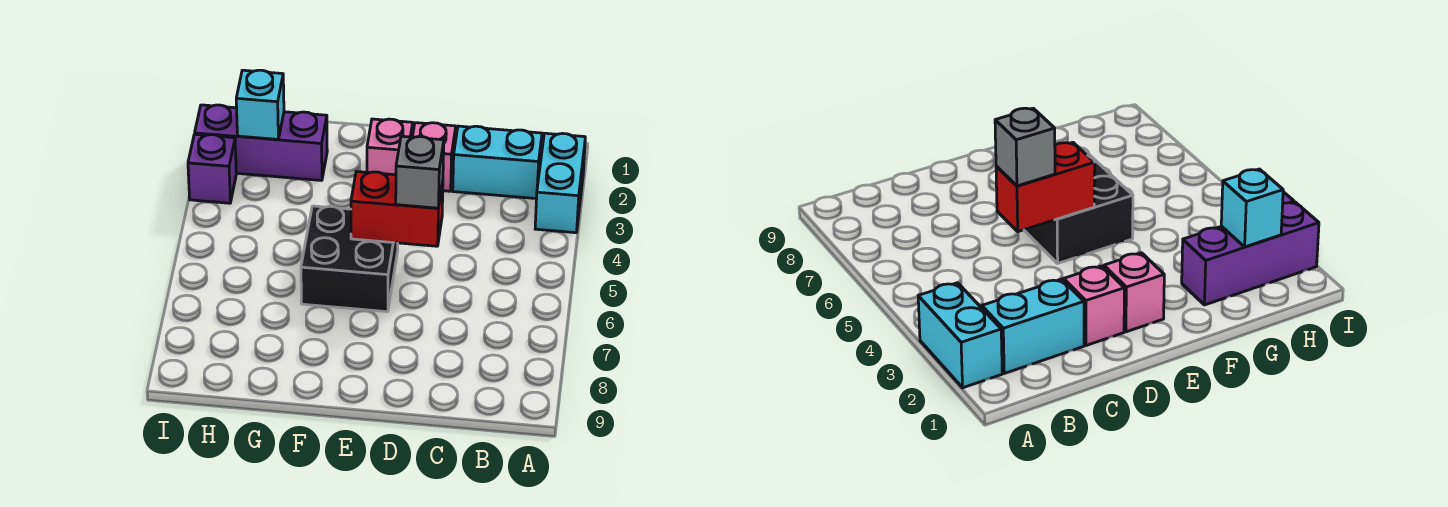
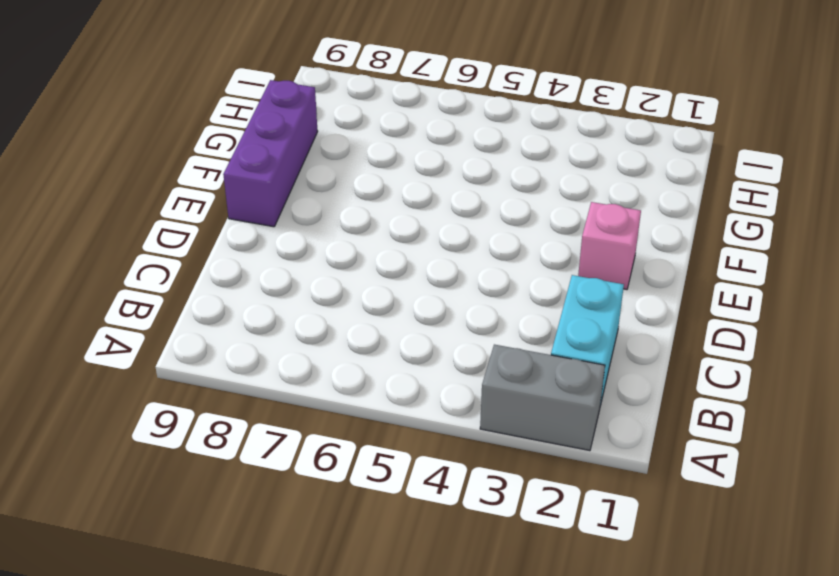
grey 1x2 brick [480,345,605,451] -> cyan 1x2 brick [535,133,585,233]
purple 1x3 brick [223,80,318,227] -> purple 1x3 brick moved to [195,105,327,180]
none -> pink 1x1 brick [413,123,456,191]
none -> black 2x2 brick [301,206,398,312]

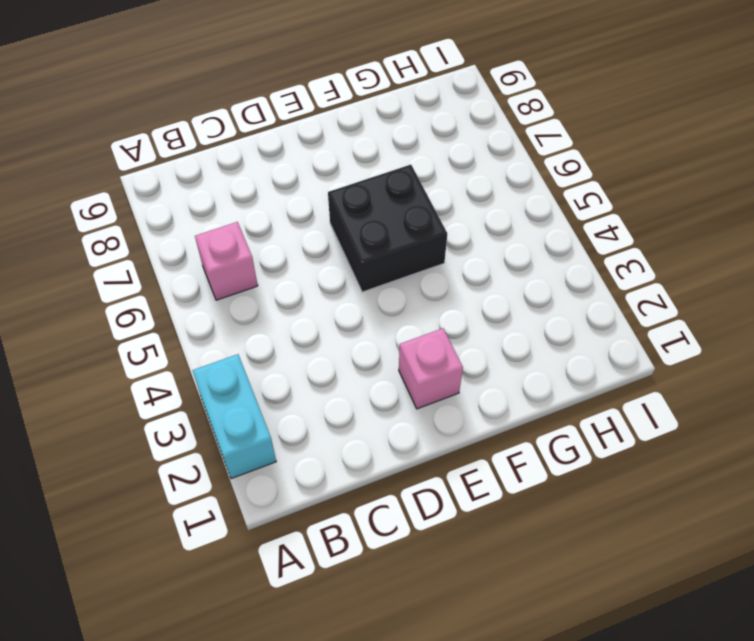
pink 1x1 brick [195,222,258,300] -> pink 1x1 brick moved to [413,123,456,191]
none -> cyan 1x2 brick [453,126,542,199]
none -> purple 1x3 brick [195,105,327,180]

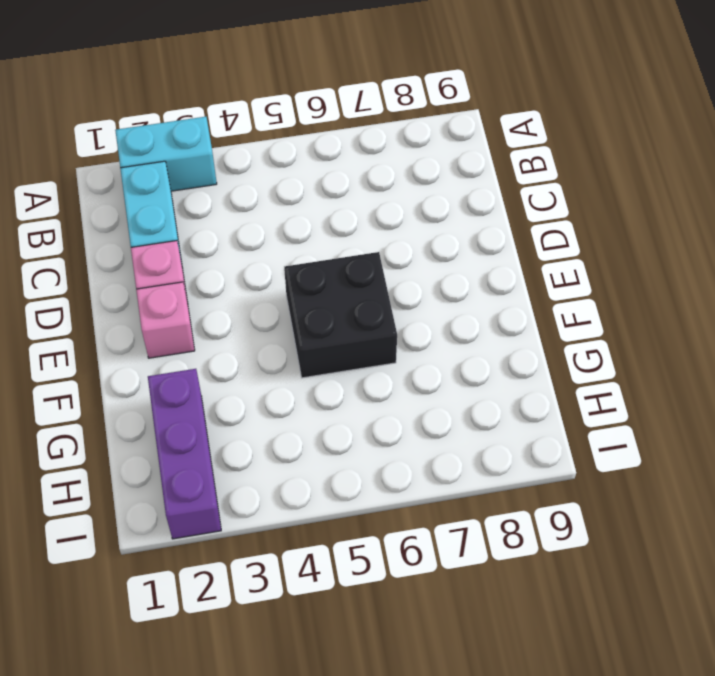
none -> purple 1x1 brick [188,134,236,203]
none -> red 1x2 brick [351,171,443,246]

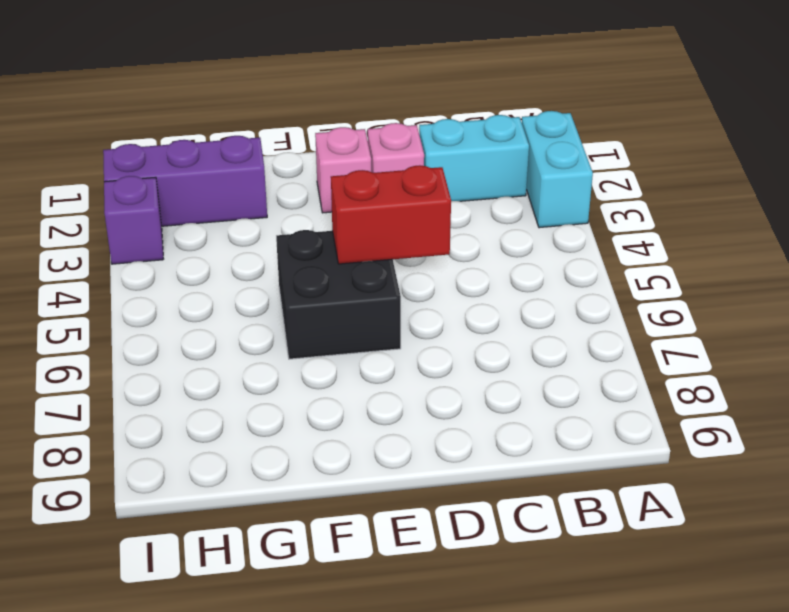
none -> cyan 1x1 brick [236,70,284,139]
none -> grey 1x1 brick [396,136,444,208]

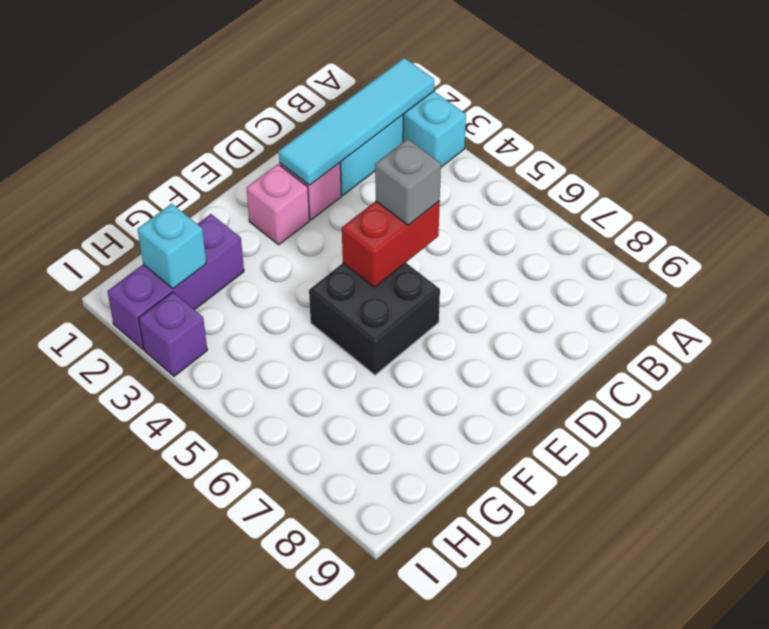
cyan 1x4 tile [279,58,434,185] -> none

